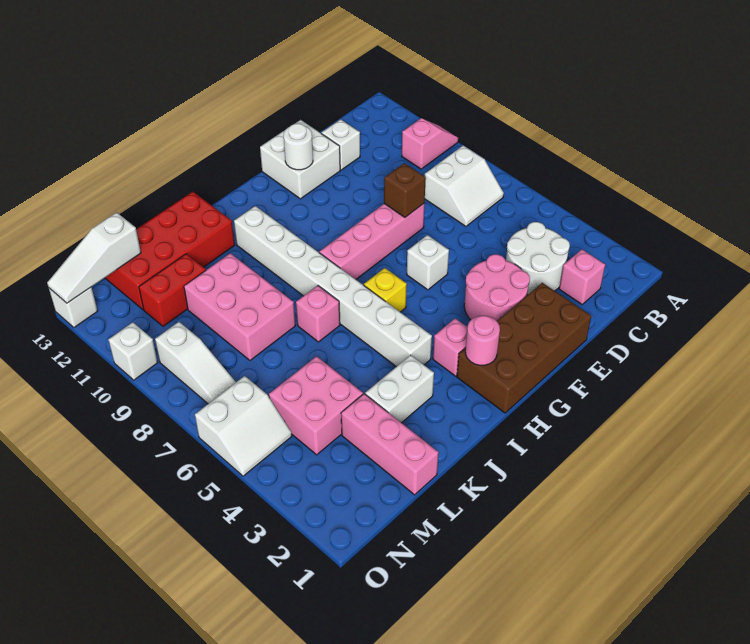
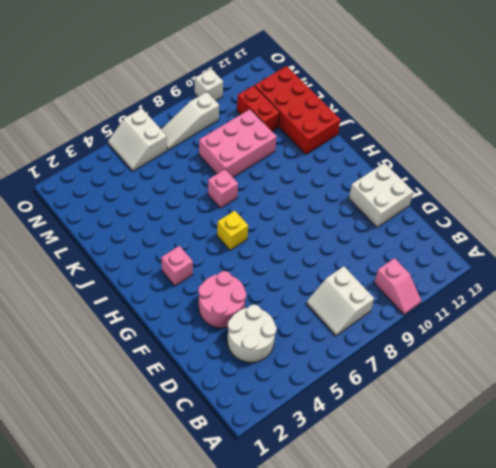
none -> pink 1x1 brick [559,249,605,304]
none -> white 1x1 brick [321,119,360,170]
none -> brown 2x4 brick [457,283,591,413]

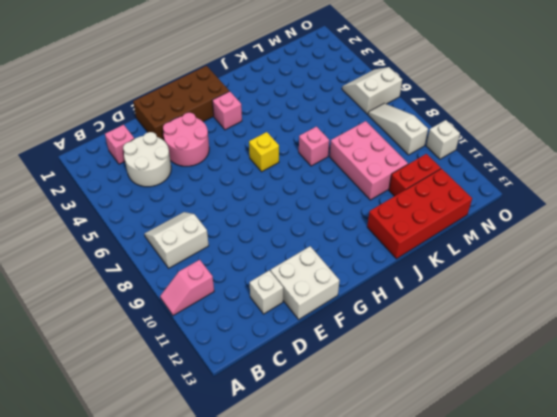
none -> pink 1x4 brick [319,204,424,279]
none -> white 1x1 brick [407,235,449,290]
none -> white 1x8 brick [234,206,432,367]

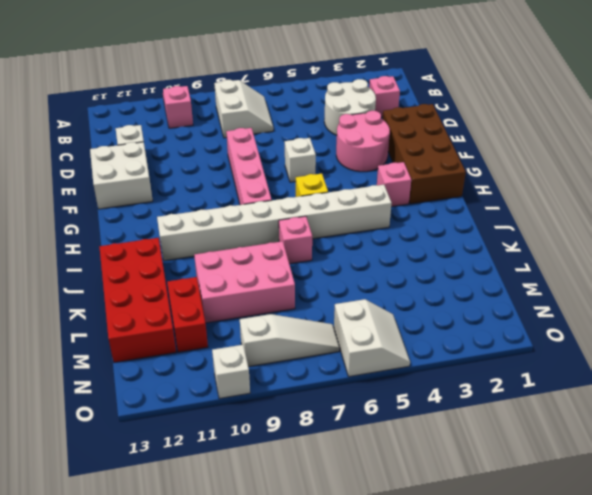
none -> white 1x2 brick [365,355,434,423]
none -> pink 1x3 brick [341,394,439,495]
none -> pink 2x2 brick [269,356,363,455]

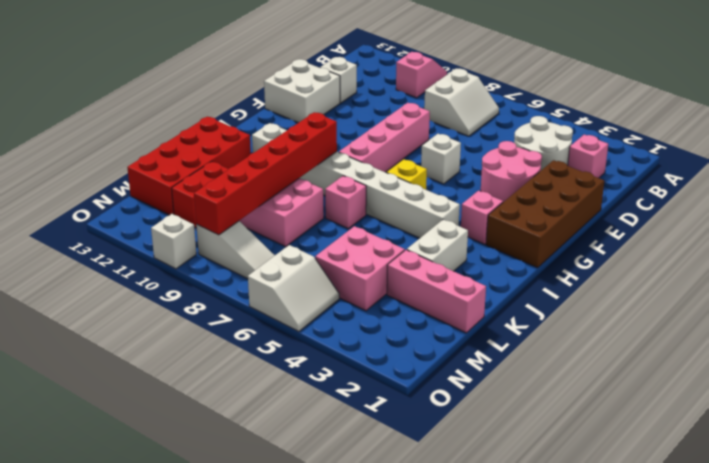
red 1x6 brick [194,112,337,235] -> none
none -> white 1x1 brick [49,287,98,327]
none -> brown 1x1 brick [384,163,426,217]
none -> white 1x1 round brick [284,124,313,170]

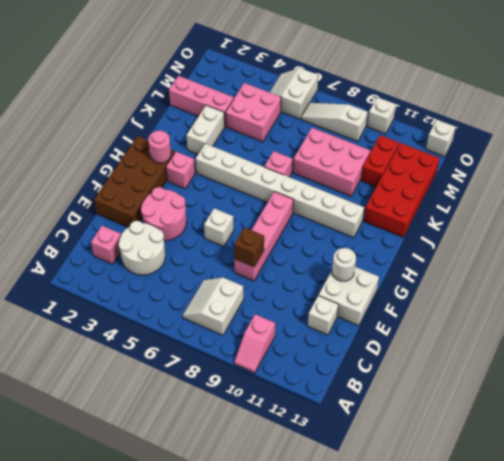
none -> yellow 1x1 brick [364,268,407,312]
none -> white 1x3 slope [47,212,141,303]

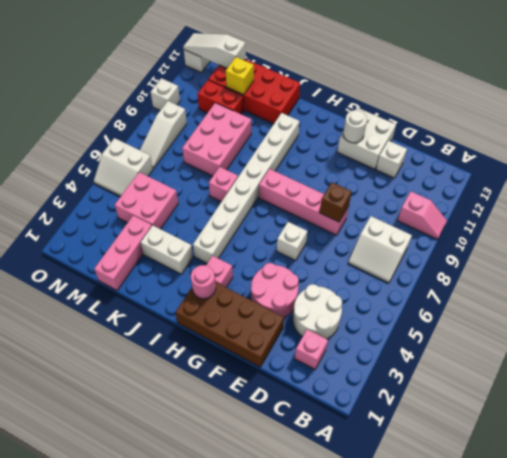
yellow 1x1 brick [226,57,254,95] -> yellow 1x1 brick moved to [364,268,407,312]

